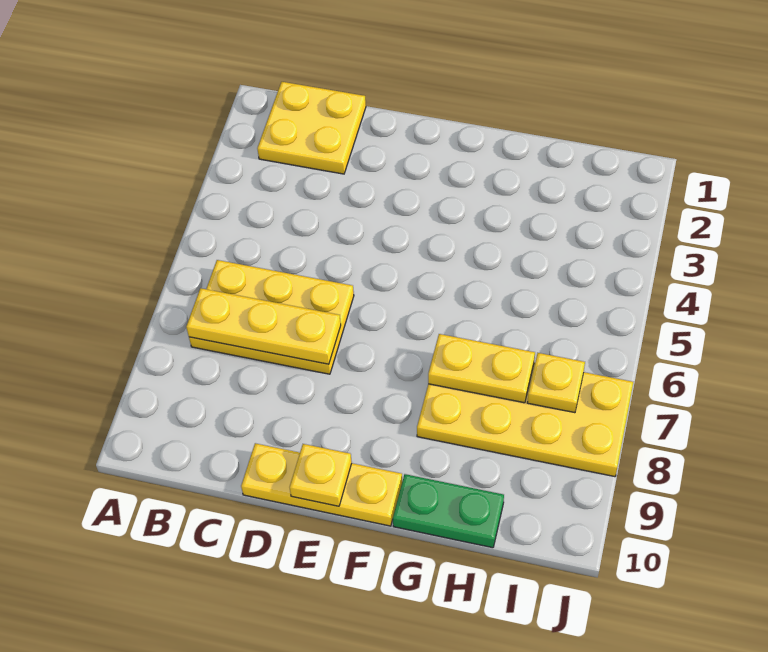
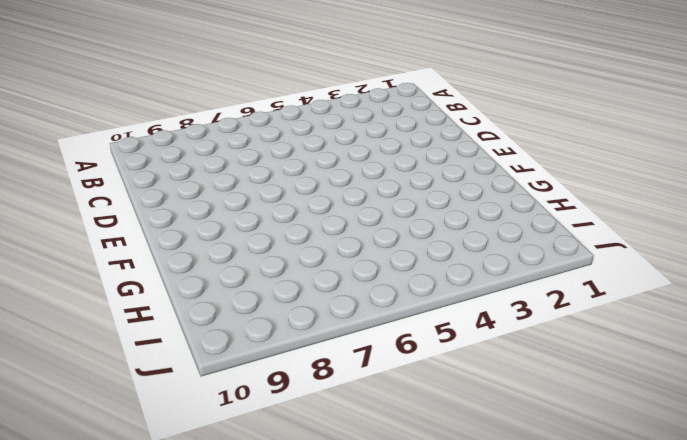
none -> yellow 2x2 plate [257,82,366,174]
none -> yellow 2x3 plate [189,260,354,374]

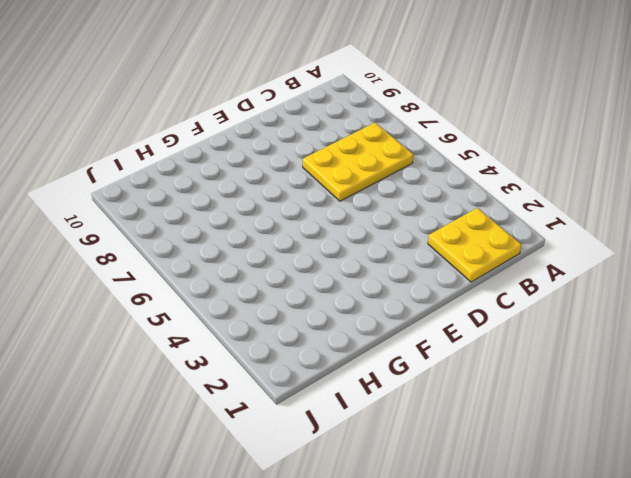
none -> yellow 1x3 plate [241,443,402,526]
none -> yellow 2x4 plate [417,363,633,477]

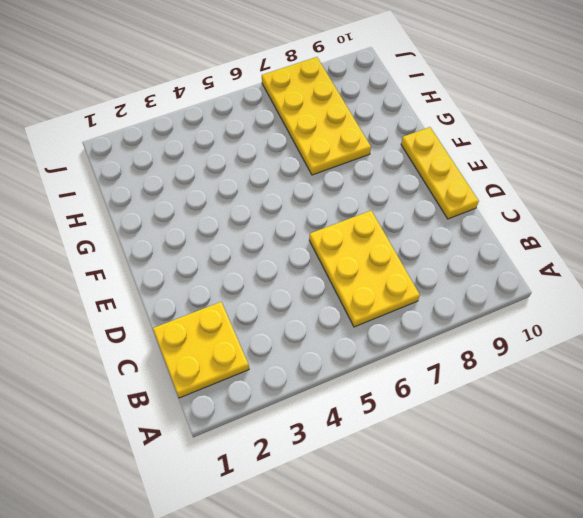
none -> green 1x2 plate [393,474,504,548]
none -> yellow 1x3 plate [186,288,341,364]

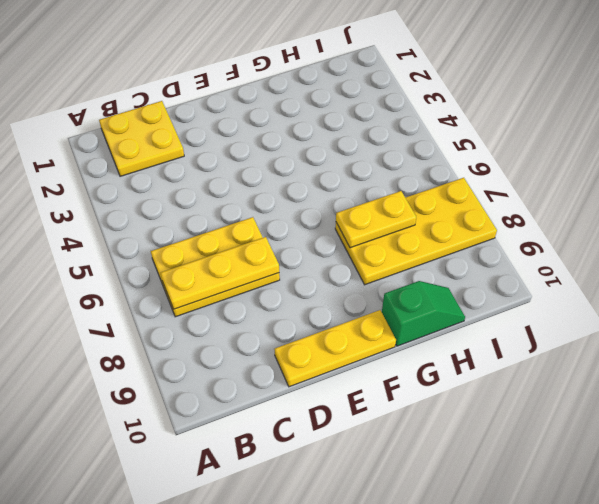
green 1x2 slope [382,281,465,346] -> green 1x2 plate [393,474,504,548]
none -> yellow 1x1 plate [290,444,352,506]
none -> yellow 1x1 plate [527,353,585,413]

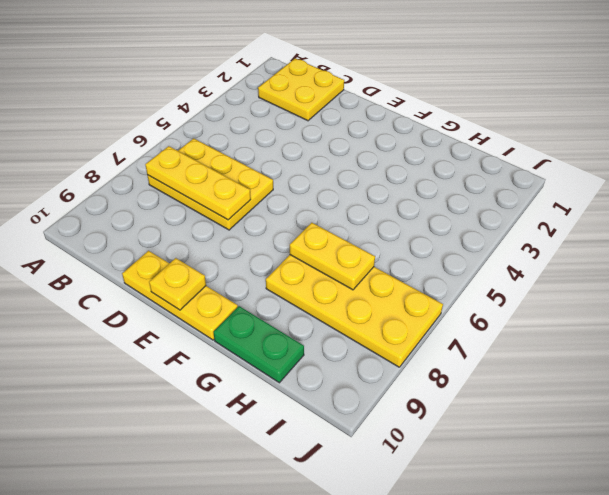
none -> yellow 1x1 plate [527,353,585,413]

